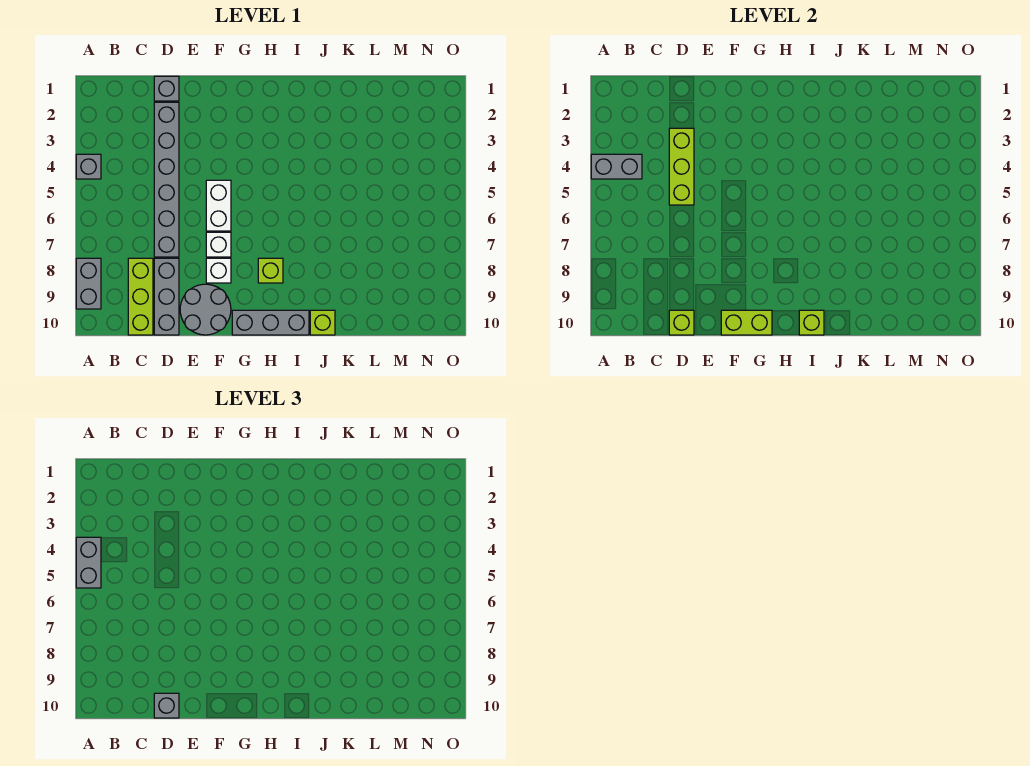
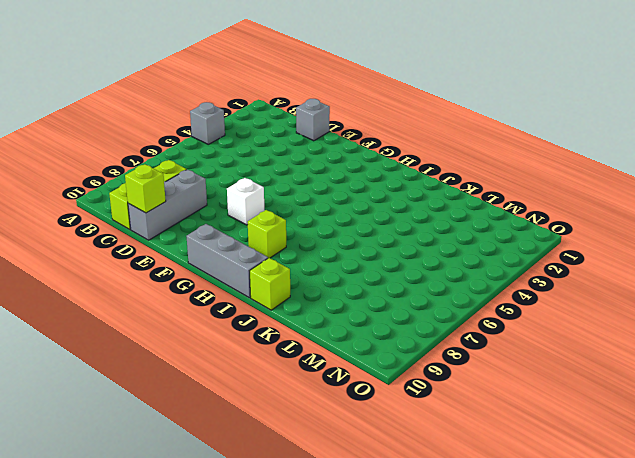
none -> grey 1x2 brick [76,258,101,309]
none -> grey 1x6 brick [154,102,179,257]
none -> grey 2x2 round brick [180,284,231,335]

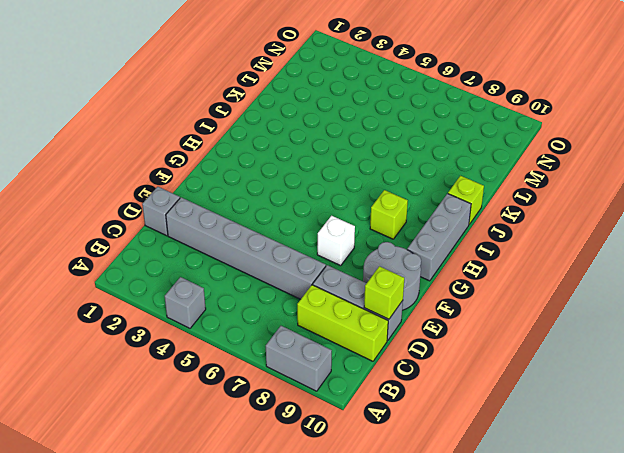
none -> white 1x2 brick [206,180,231,231]
none -> white 1x1 brick [206,258,231,283]
none -> grey 1x2 brick [591,154,642,179]

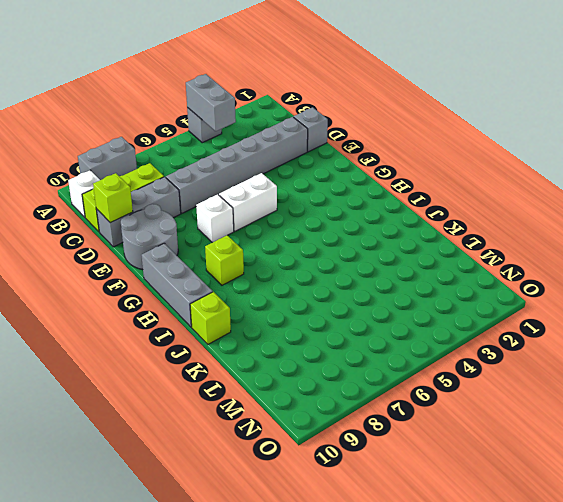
white 1x1 brick [68,170,100,217] -> white 1x1 brick moved to [206,258,231,283]
none -> lime 1x3 brick [669,128,694,205]
none -> lime 1x2 brick [721,310,772,335]
none -> lime 1x1 brick [799,310,824,335]

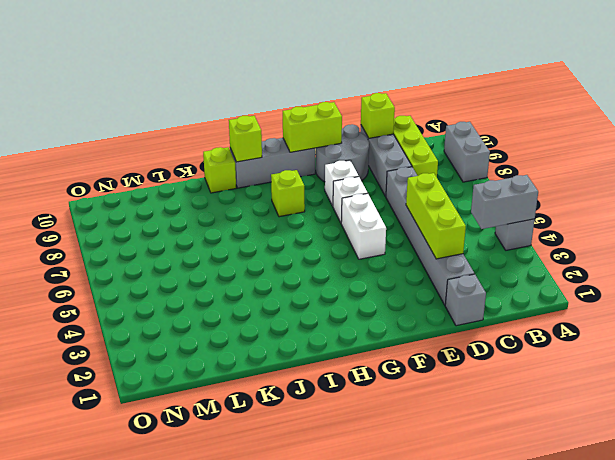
none -> grey 1x2 brick [76,537,101,588]
none -> grey 1x1 brick [154,693,179,718]

